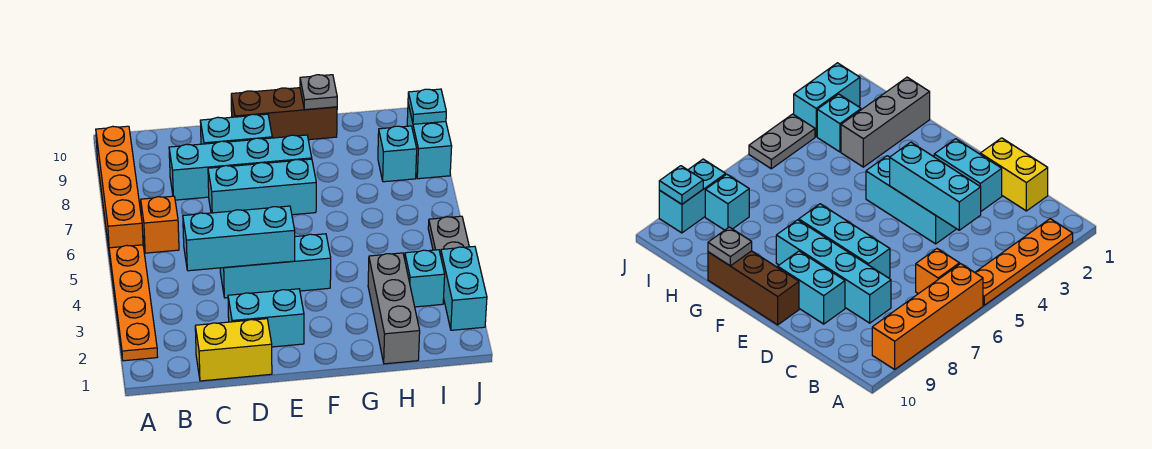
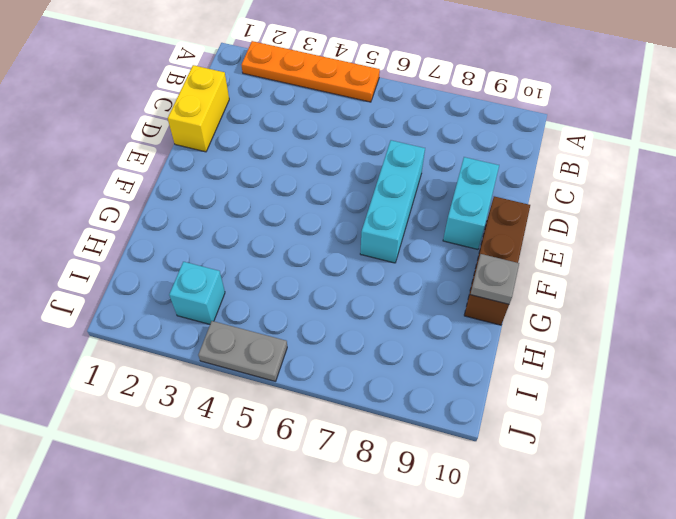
none -> orange 1x4 brick [96,126,143,255]
none -> orange 1x1 brick [141,196,179,253]
none -> cyan 1x4 brick [169,135,312,200]

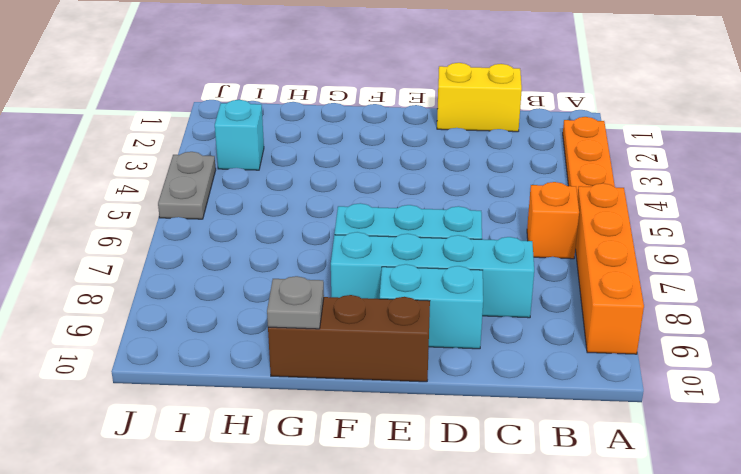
none -> cyan 1x2 brick [228,289,304,347]
none -> cyan 1x3 brick [220,234,331,298]
none -> grey 1x3 brick [368,253,420,364]

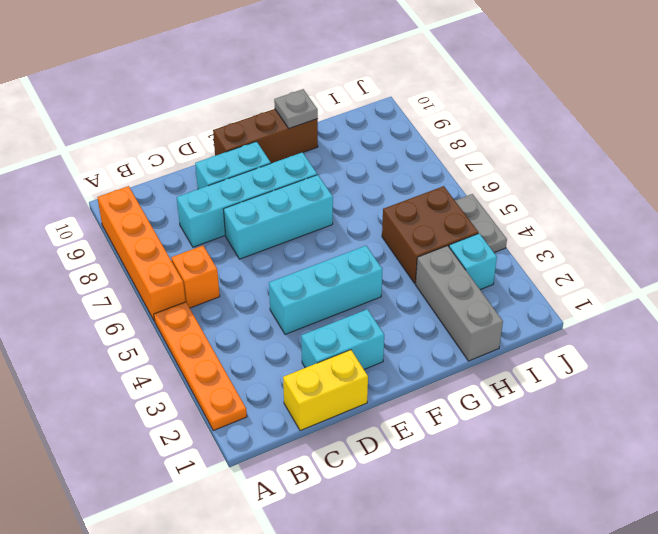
brown 2x2 brick [382,186,478,284] -> none
none -> cyan 1x1 brick [378,126,417,182]
none -> cyan 1x2 brick [441,246,487,330]
none -> cyan 1x2 brick [407,104,452,179]

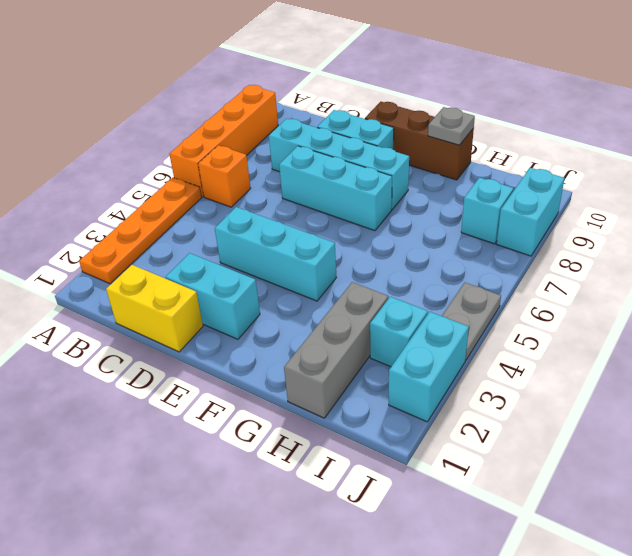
none -> cyan 1x3 brick [183,206,295,271]
none -> cyan 1x1 plate [408,89,446,124]

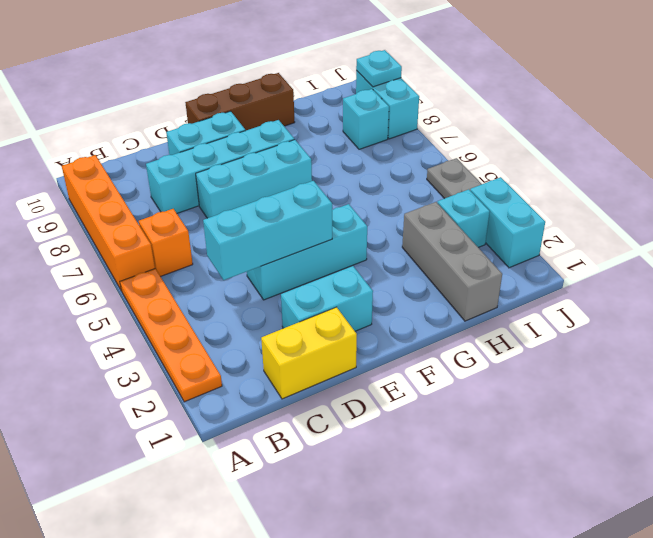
none -> grey 1x1 plate [300,75,337,110]

